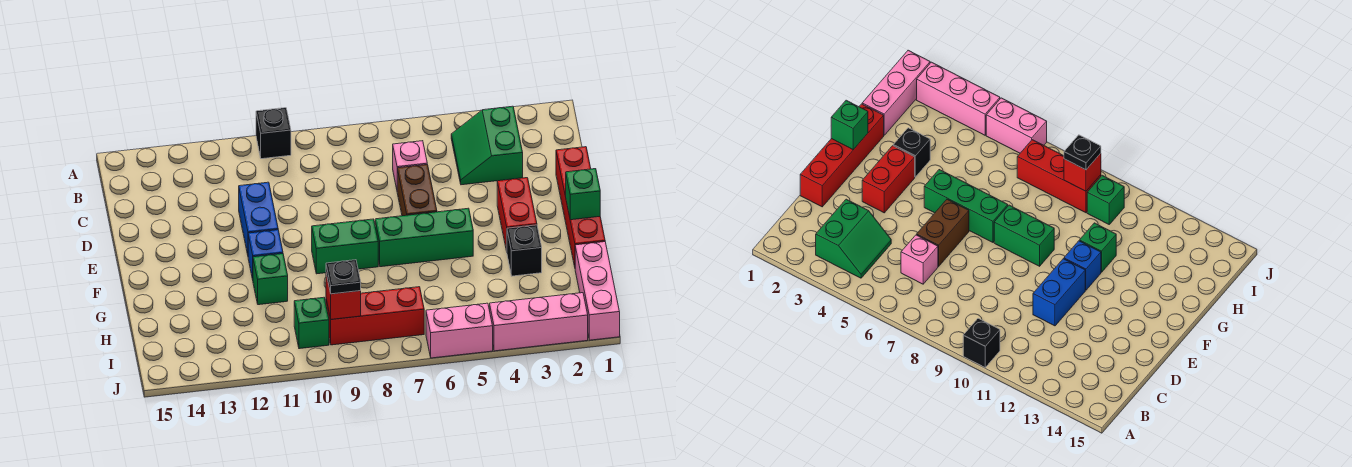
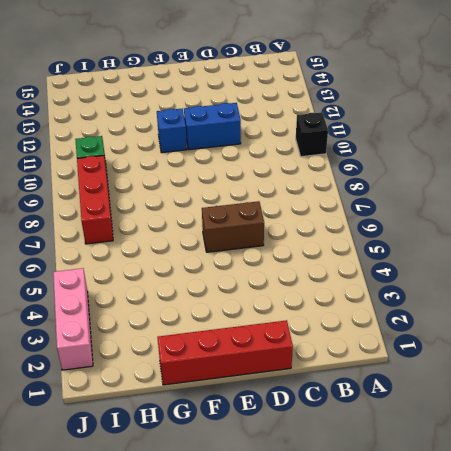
none -> green 2x2 slope [451,106,523,185]
none -> pink 1x1 brick [393,141,427,189]
none -> red 1x2 brick [497,178,537,251]

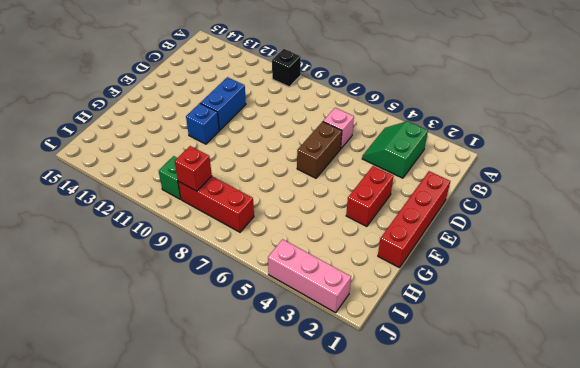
none -> green 1x3 brick [375,208,473,267]
none -> green 1x2 brick [312,219,378,274]
none -> black 1x1 brick [507,225,542,276]

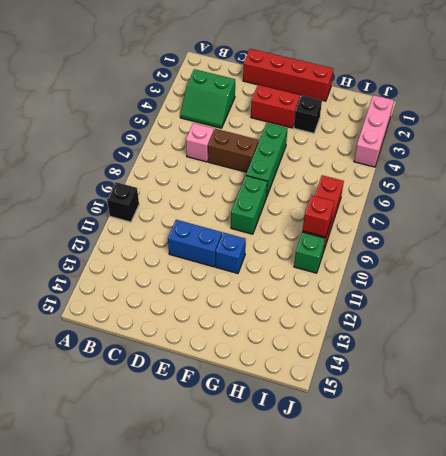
none -> green 1x1 brick [253,254,288,305]
none -> pink 1x3 brick [575,242,620,340]
none -> pink 1x2 brick [426,303,493,358]

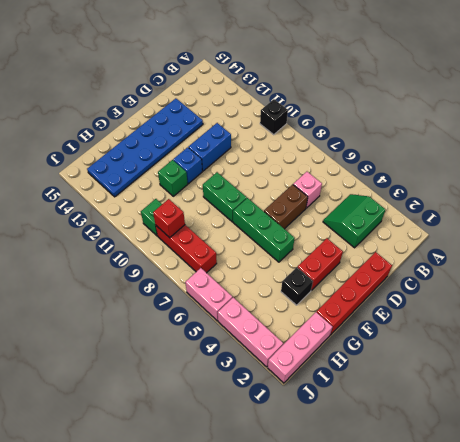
blue 2x6 plate [87,98,203,197] -> none
none -> green 1x1 brick [566,169,600,220]
none -> black 1x1 plate [326,260,361,294]

